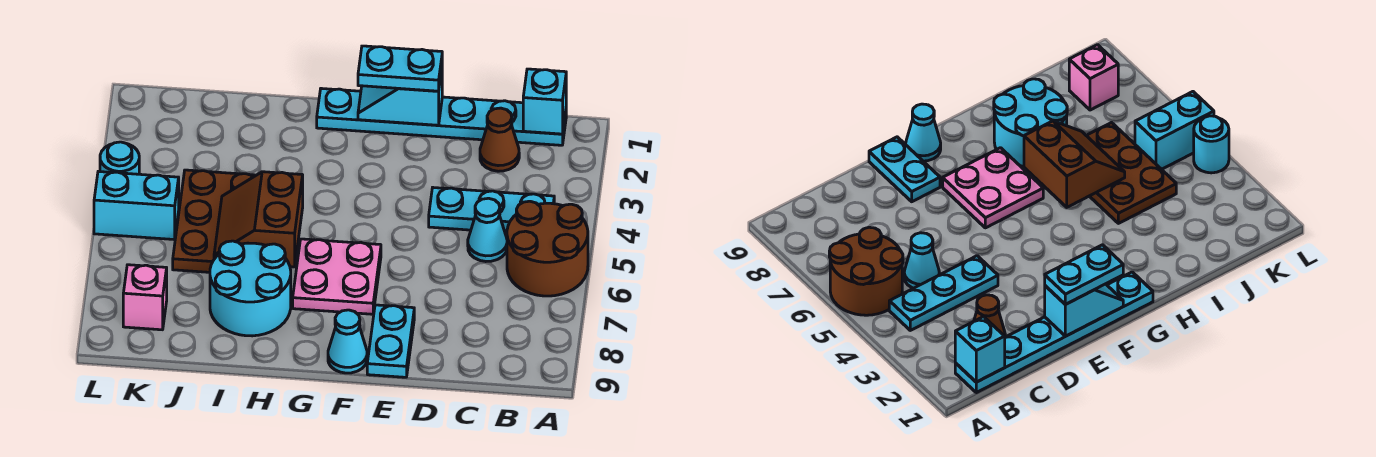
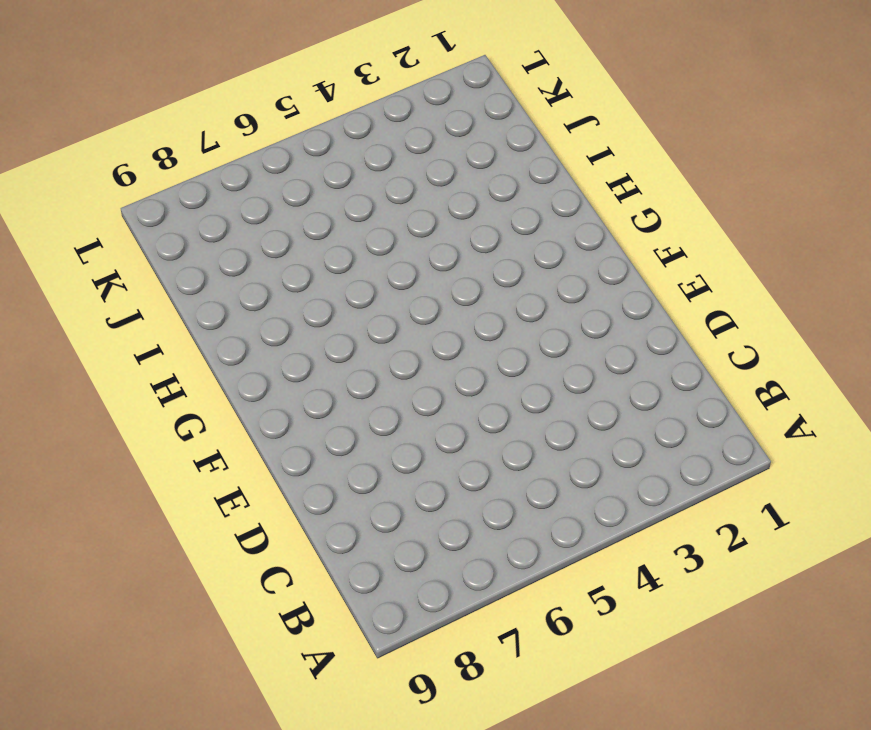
none -> brown 2x2 round brick [507,201,588,296]
none -> cyan 1x6 plate [317,88,566,145]
none -> cyan 1x3 plate [429,188,554,233]

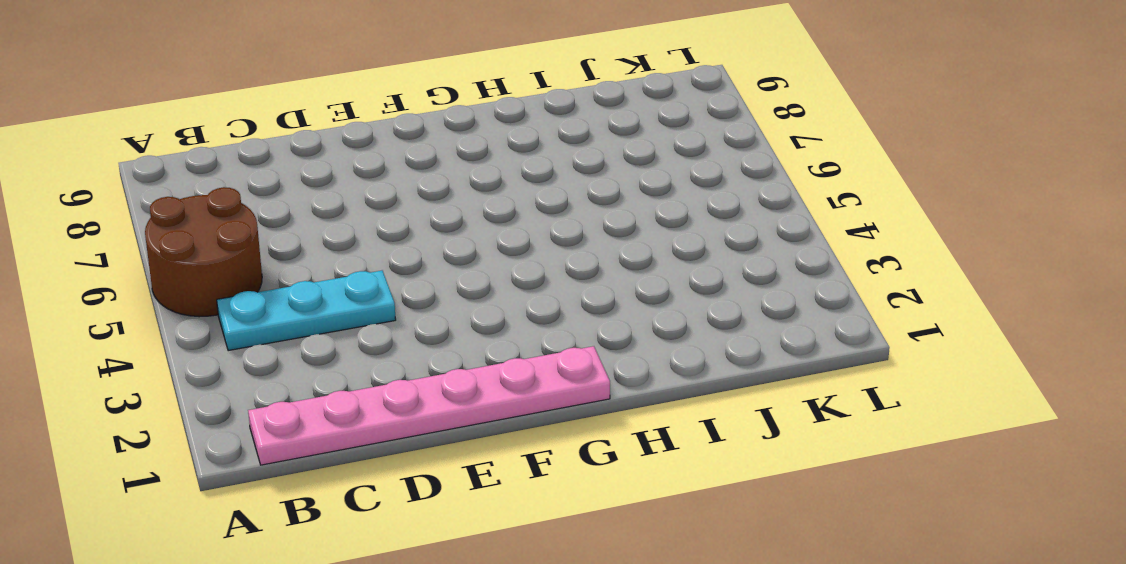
pink 1x6 plate [248,346,610,465] -> cyan 1x6 plate [317,88,566,145]
none -> brown 1x1 cone [480,108,519,171]
none -> cyan 1x1 cone [468,198,507,262]
none -> cyan 1x2 plate [367,305,414,377]

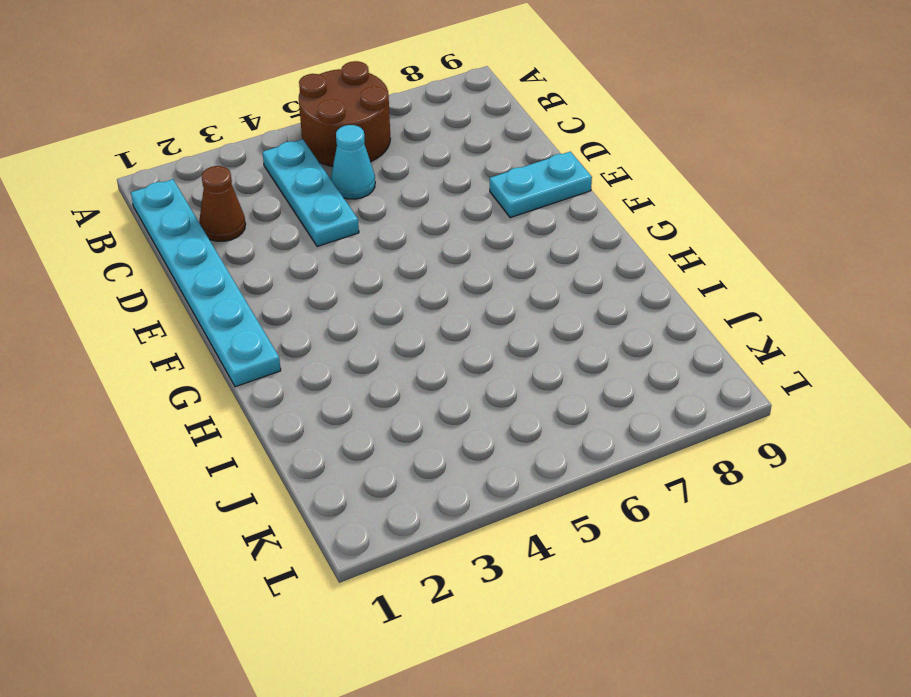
none -> pink 2x2 plate [293,239,381,314]
none -> cyan 1x1 cone [328,310,367,373]
none -> cyan 2x2 round brick [210,241,291,336]

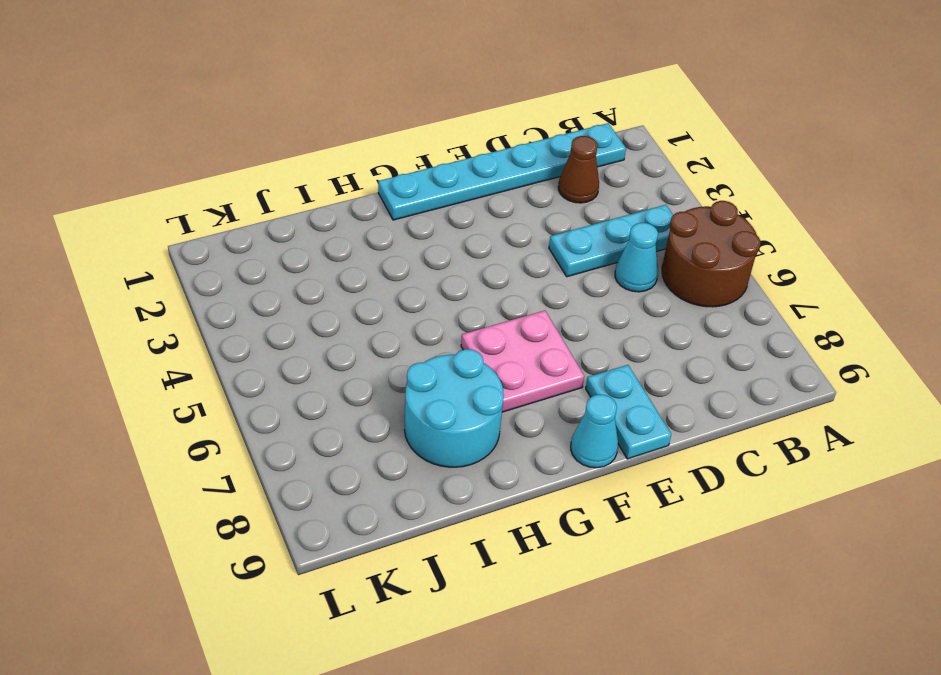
none -> brown 2x3 plate [173,170,256,272]
none -> cyan 1x2 brick [94,171,179,240]
none -> pink 1x1 brick [123,265,167,330]

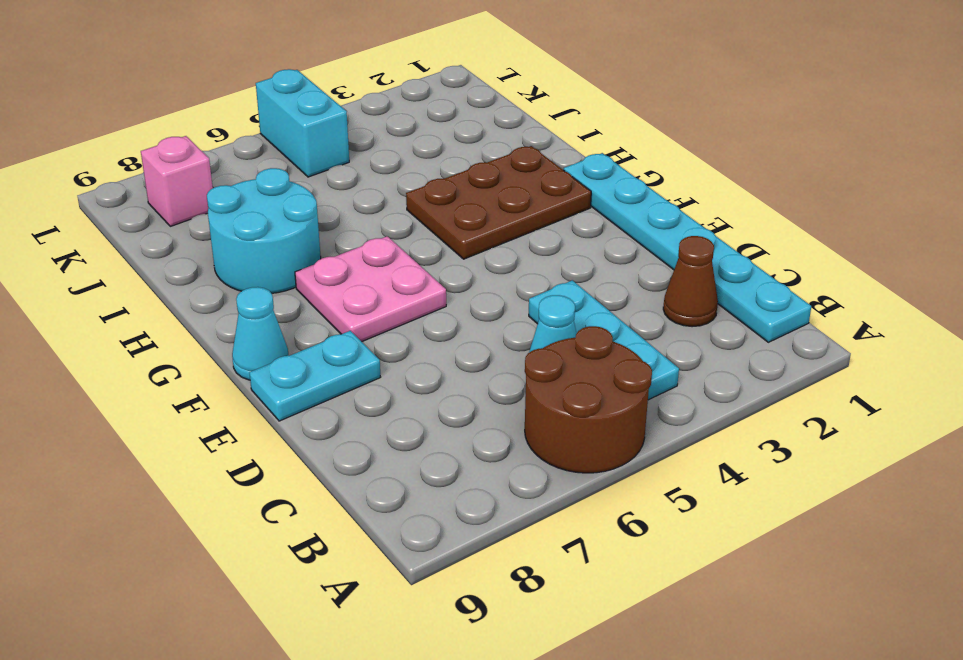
brown 2x3 plate [406,146,591,259] -> brown 2x3 plate moved to [173,170,256,272]
none -> cyan 1x1 round brick [100,142,139,174]
none -> cyan 1x1 brick [523,69,566,134]
none -> cyan 1x2 slope [358,70,442,125]

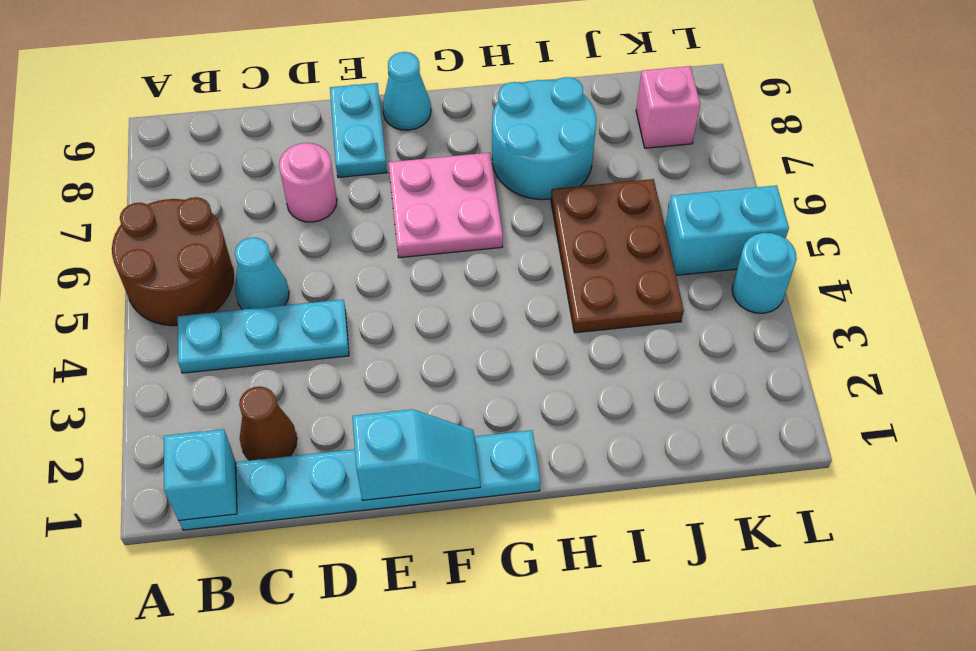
pink 1x1 round brick [279,143,337,222] -> none
none -> brown 2x2 slope [214,172,303,267]
none -> cyan 1x2 plate [358,46,442,91]

